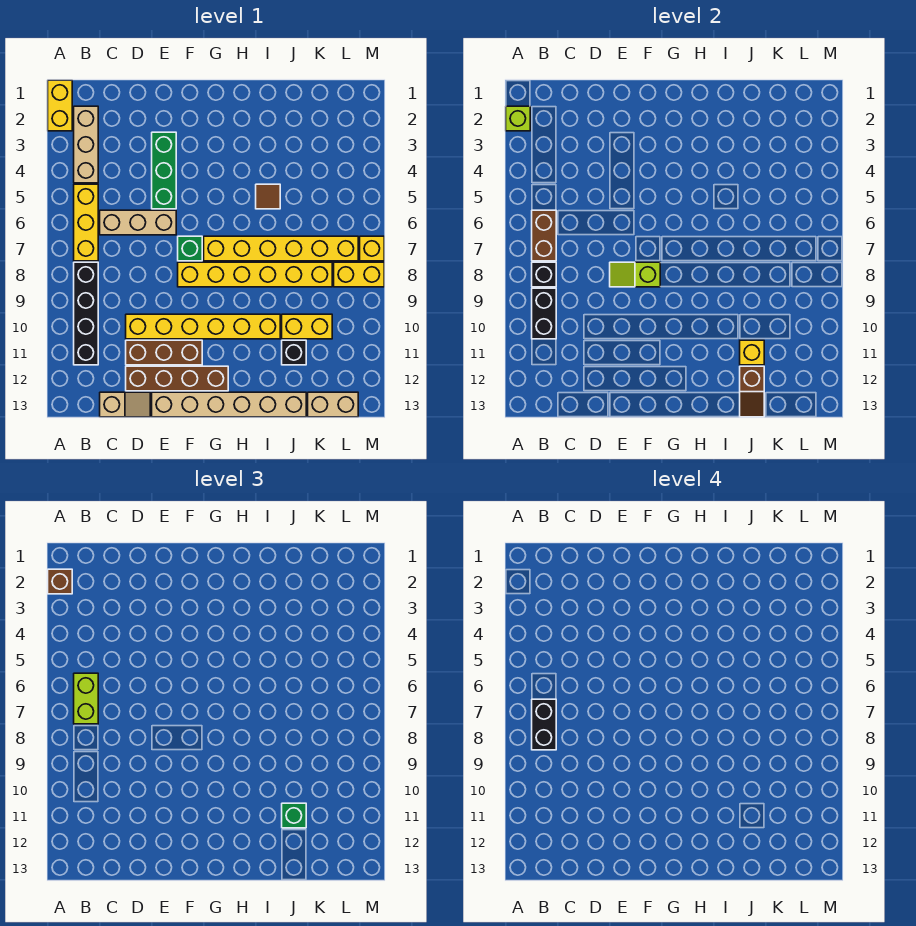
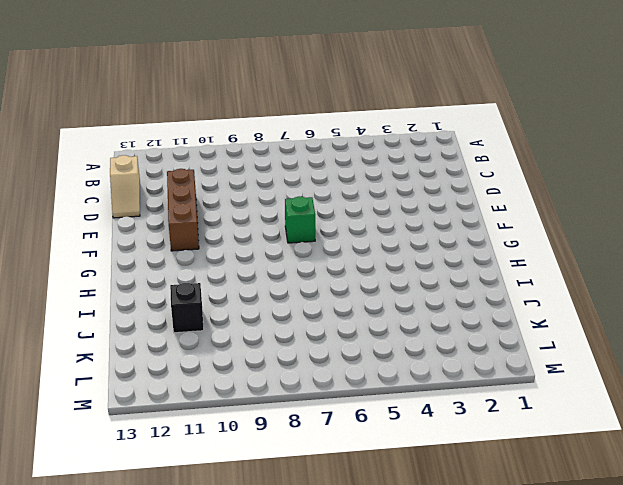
none -> yellow 1x2 brick [48,80,72,131]
none -> tan 1x3 brick [74,106,98,183]
none -> yellow 1x3 brick [74,184,98,261]
none -> black 1x4 brick [74,262,98,365]

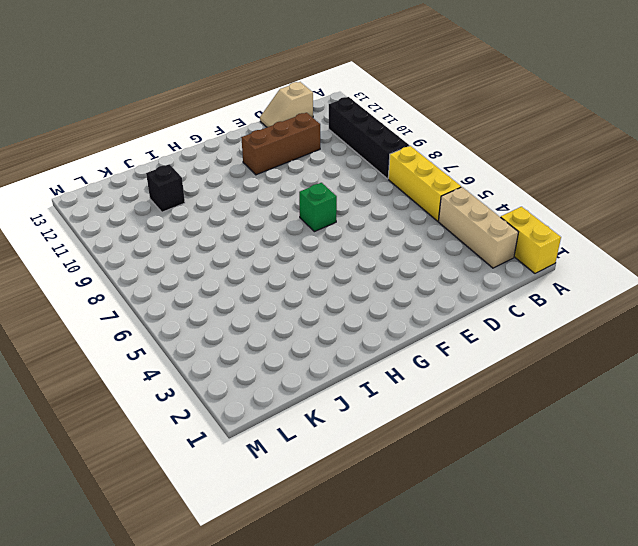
none -> tan 1x3 brick [100,210,176,235]
none -> yellow 1x6 brick [126,314,280,339]
none -> brown 1x4 brick [126,366,228,391]
none -> green 1x3 brick [152,132,176,209]

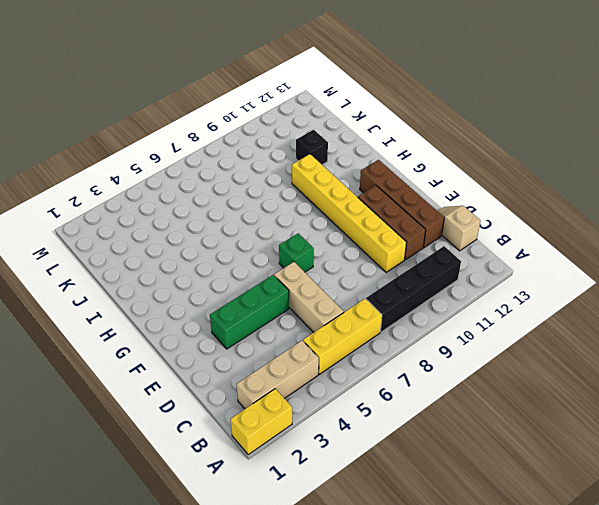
none -> tan 1x6 brick [152,392,306,417]
none -> yellow 1x6 brick [178,262,332,287]
none -> yellow 1x6 brick [204,236,358,261]
none -> brown 1x1 tile [256,184,280,209]

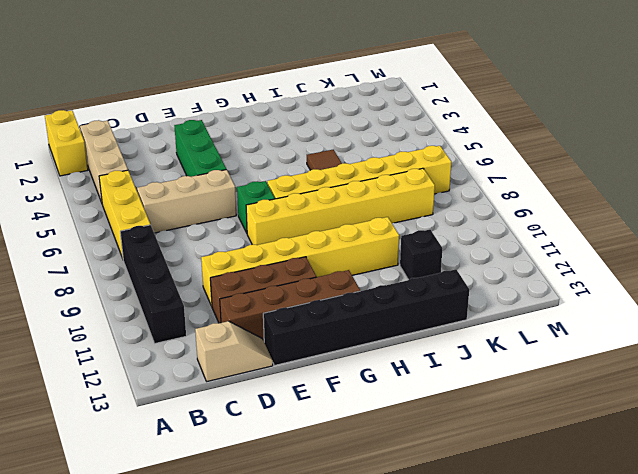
black 1x6 brick [263,269,469,365] -> tan 1x6 brick [152,392,306,417]
none -> yellow 1x2 brick [282,314,332,339]
none -> tan 1x2 brick [308,392,358,417]
none -> yellow 1x2 brick [334,262,384,287]
none -> yellow 1x1 brick [360,236,384,261]

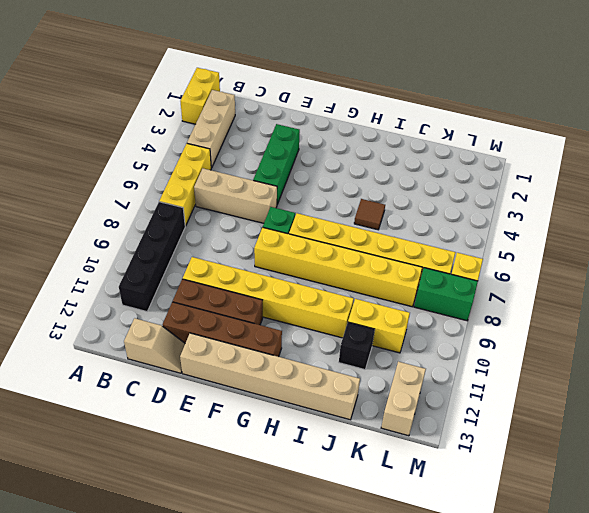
green 1x2 brick [414,268,478,321] -> yellow 1x2 brick [334,262,384,287]
tan 1x2 brick [381,362,426,436] -> tan 1x2 brick turned to [308,392,358,417]
none -> lime 1x1 brick [506,106,530,131]
none -> brown 1x2 brick [532,210,556,261]
none -> black 1x1 brick [532,262,556,287]
none -> black 1x2 brick [532,288,556,339]

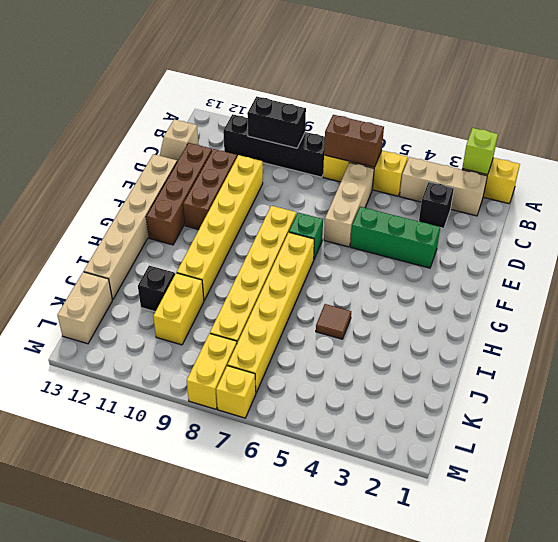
black 1x1 brick [419,182,454,228] -> black 1x1 brick moved to [532,262,556,287]
none -> lime 1x2 slope [610,262,660,287]
none -> yellow 1x1 brick [740,340,764,365]
none -> brown 1x2 slope [740,366,764,417]
none -> brown 1x1 brick [48,569,72,594]

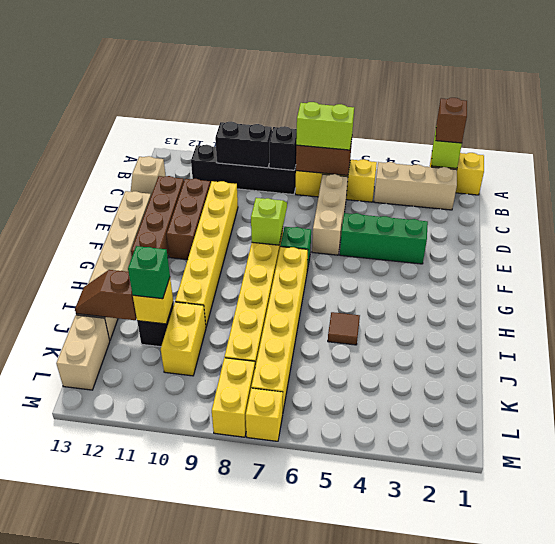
none -> black 1x2 brick [532,699,556,750]

